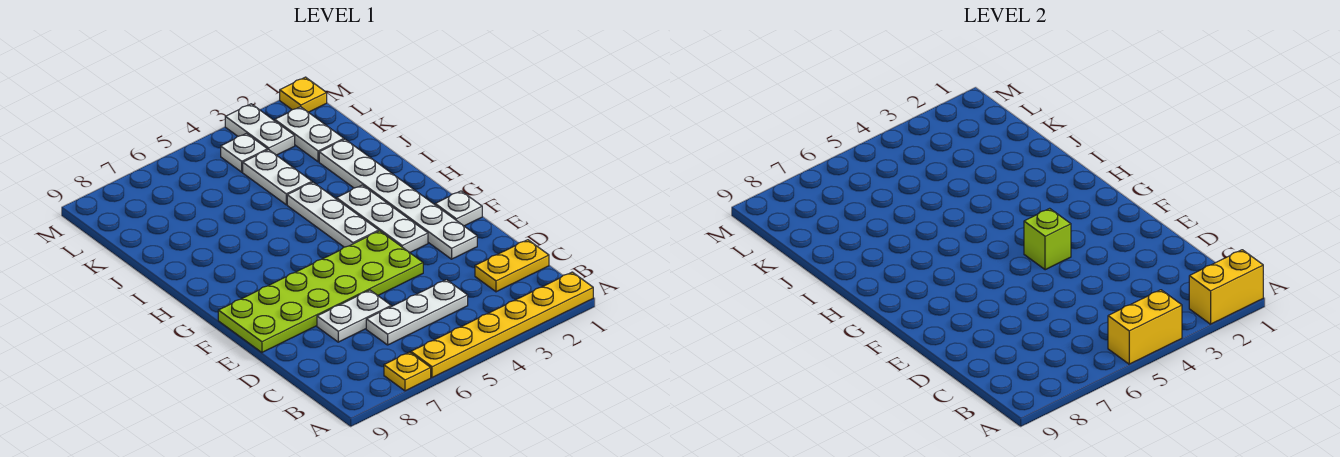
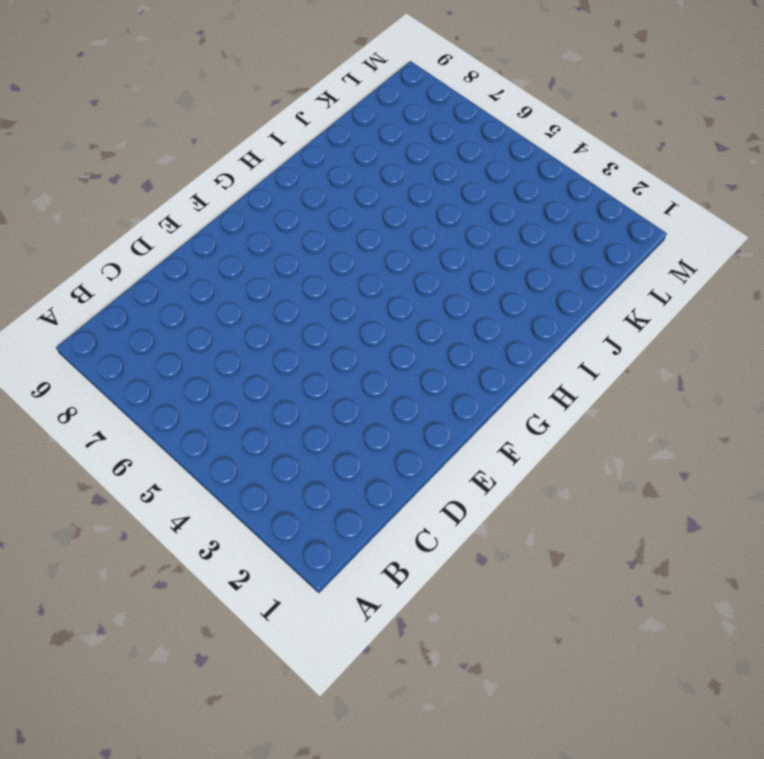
none -> yellow 1x6 plate [411,272,593,378]
none -> yellow 1x1 plate [384,352,431,391]
none -> yellow 1x2 plate [475,240,549,292]

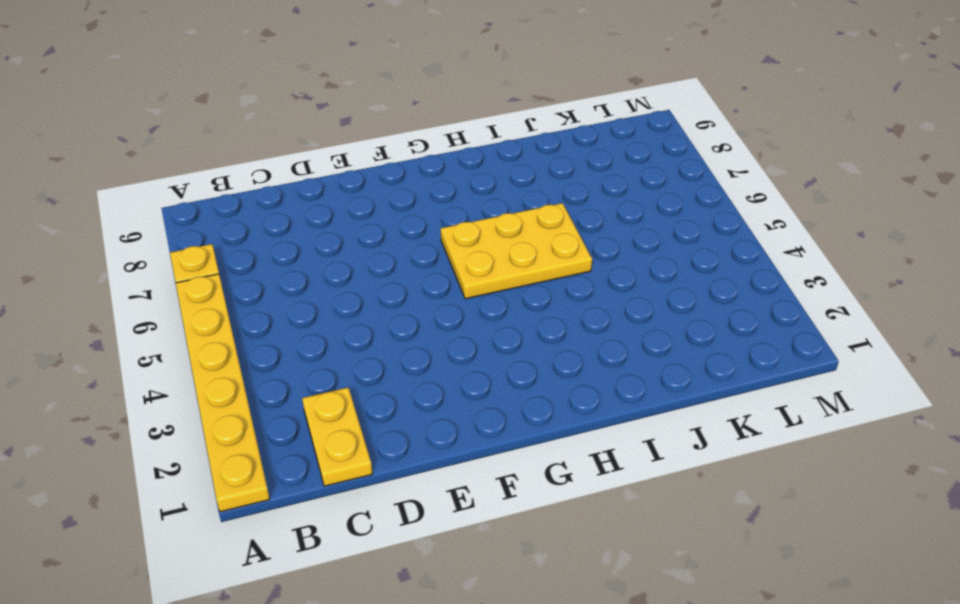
yellow 2x3 plate [441,203,592,299] -> none
none -> white 1x3 plate [366,280,468,345]
none -> white 1x2 plate [317,290,391,342]
none -> white 1x6 plate [319,139,477,259]

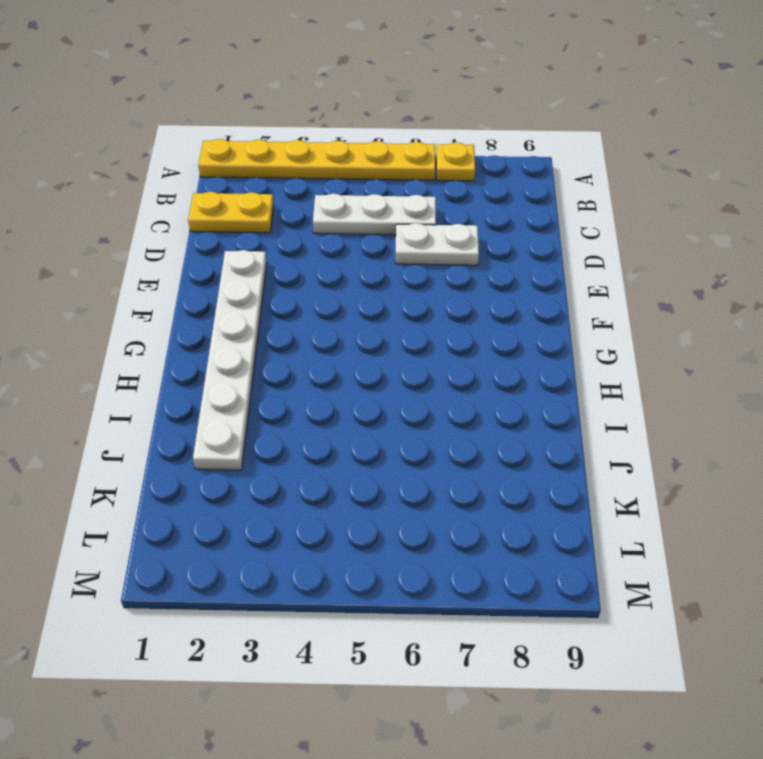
none -> lime 2x6 plate [218,231,423,352]
none -> white 1x1 plate [435,191,482,226]
none -> white 1x3 plate [337,185,428,253]

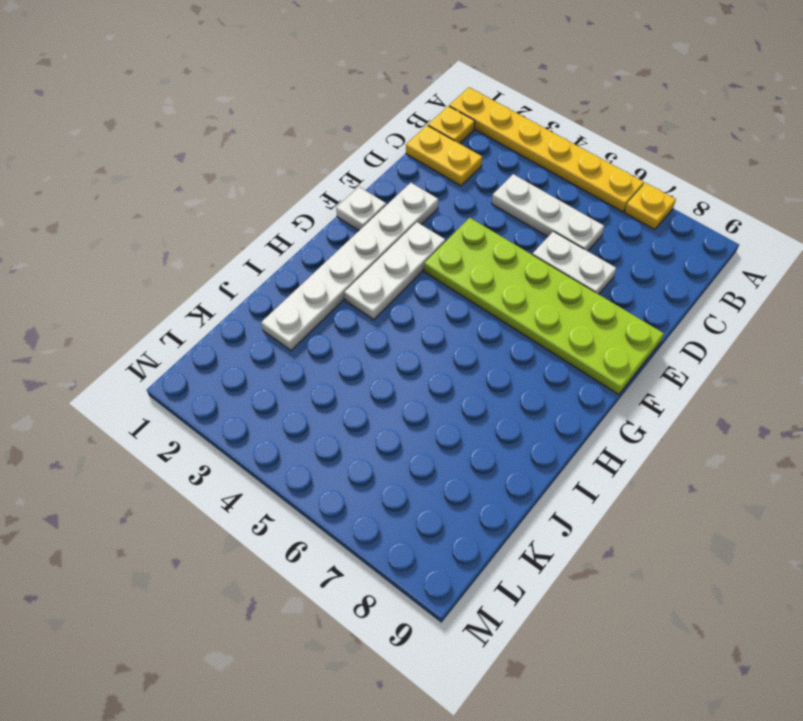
yellow 1x1 plate [428,106,475,144] -> yellow 1x1 plate moved to [280,77,327,112]
none -> white 1x3 plate [287,182,379,247]
none -> white 1x2 plate [243,150,312,205]
none -> white 1x2 plate [275,107,344,162]

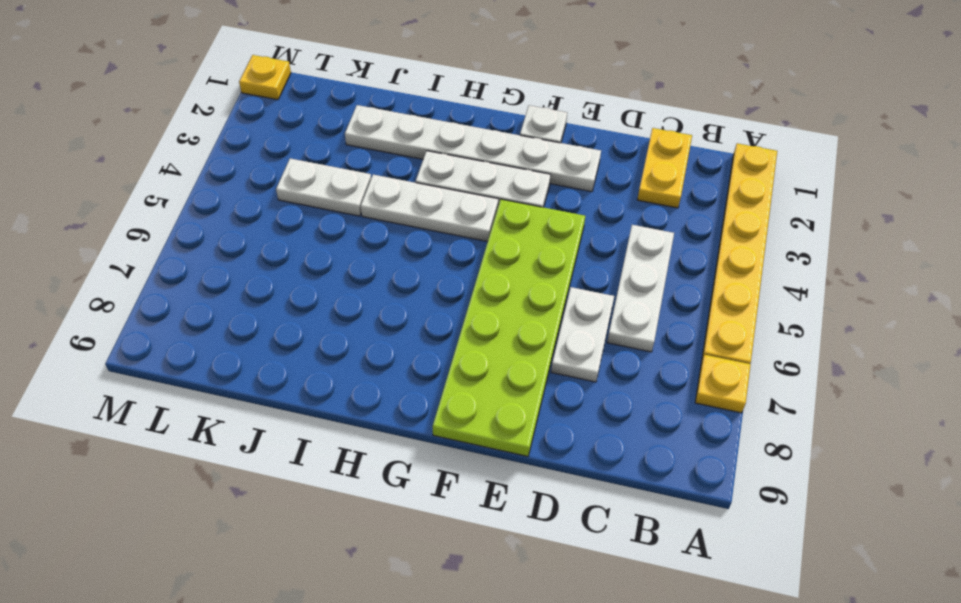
none -> white 1x2 plate [275,107,344,162]
none -> white 1x2 plate [225,104,295,155]
none -> white 1x1 plate [221,133,268,172]

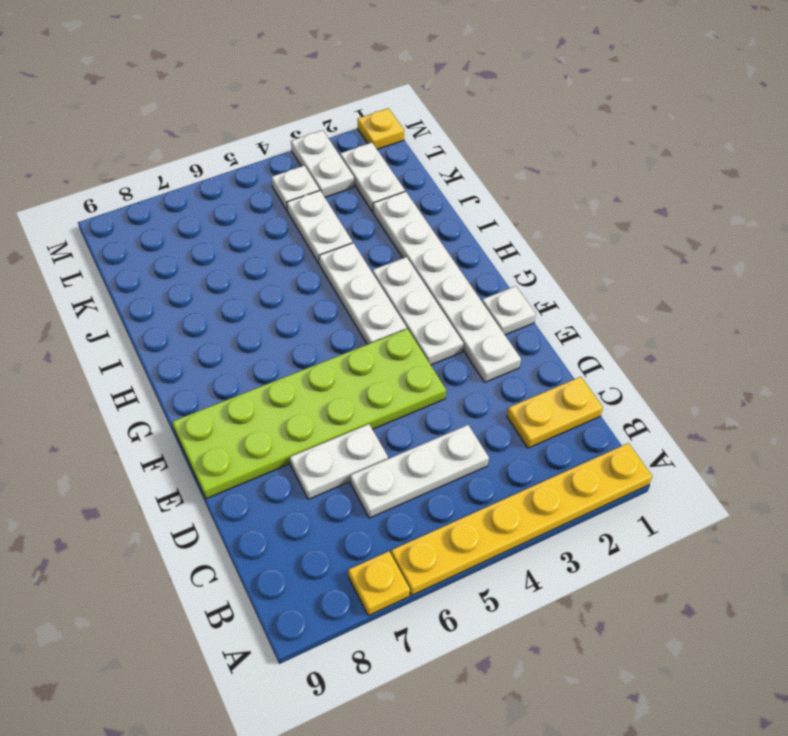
none -> yellow 1x2 brick [1189,250,1263,324]
none -> yellow 1x2 brick [1108,290,1182,364]
none -> lime 1x1 brick [1024,208,1071,270]

